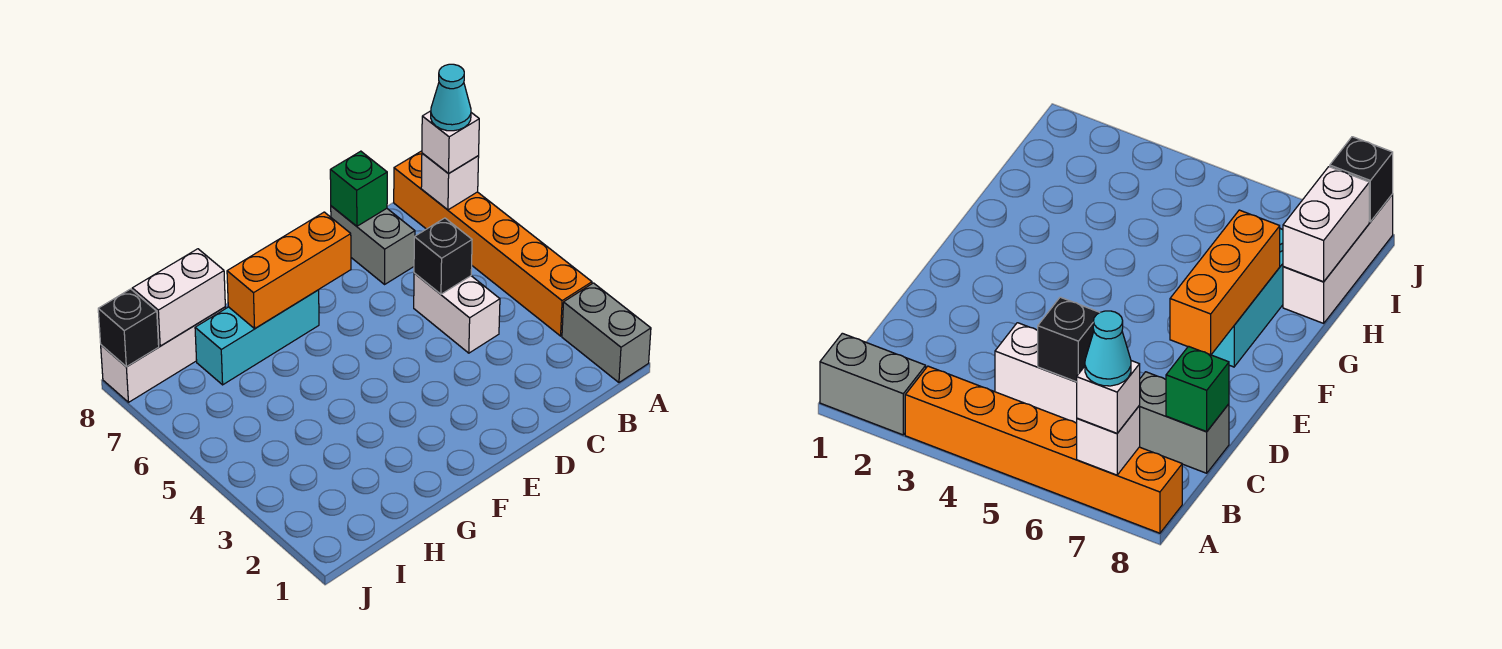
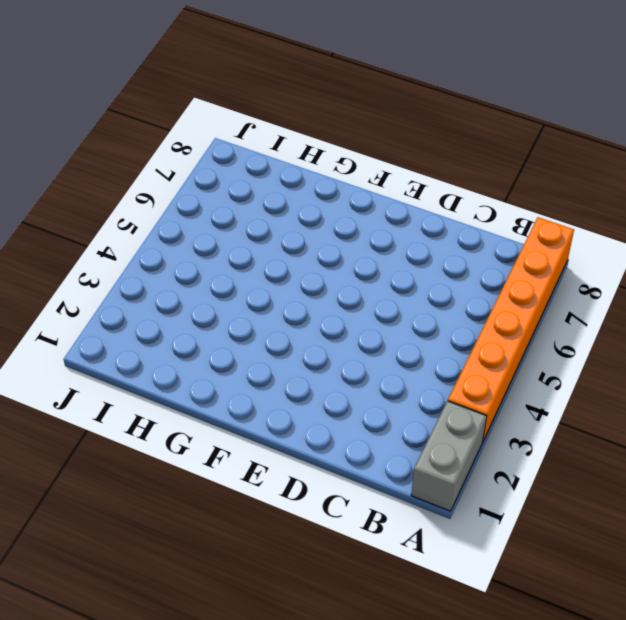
none -> white 1x2 brick [414,273,500,353]
none -> grey 1x2 brick [331,206,415,284]
none -> cyan 1x3 brick [195,290,319,385]

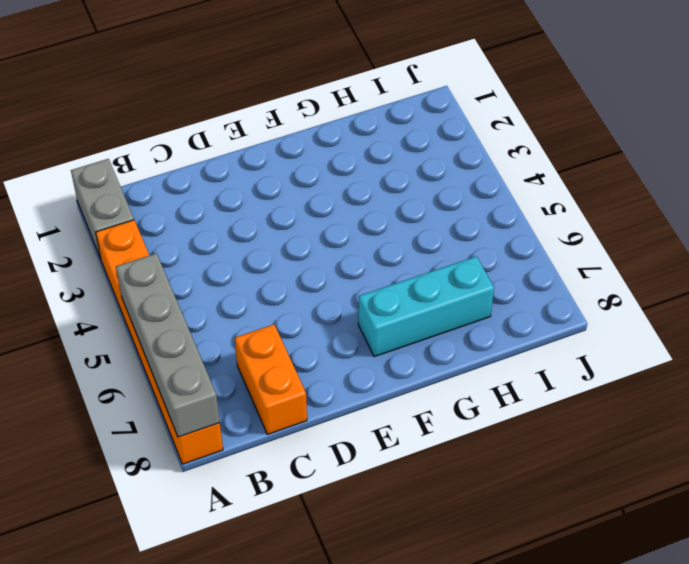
grey 1x4 brick [116,253,220,437] -> white 1x1 brick [421,153,479,210]
orange 1x2 brick [235,324,307,434] -> grey 1x2 brick [331,206,415,284]
none -> white 1x2 brick [414,273,500,353]
none -> white 1x3 brick [101,307,225,402]
none -> black 1x1 brick [414,218,472,294]

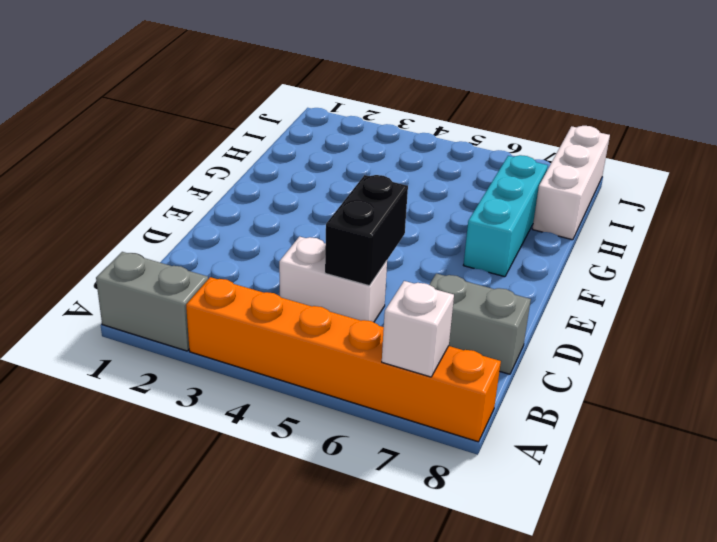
black 1x2 brick [325,175,408,286] -> black 1x1 brick [414,218,472,294]
none -> green 1x1 brick [330,151,387,226]
none -> orange 1x3 brick [227,212,351,329]
none -> white 1x2 brick [132,249,225,346]

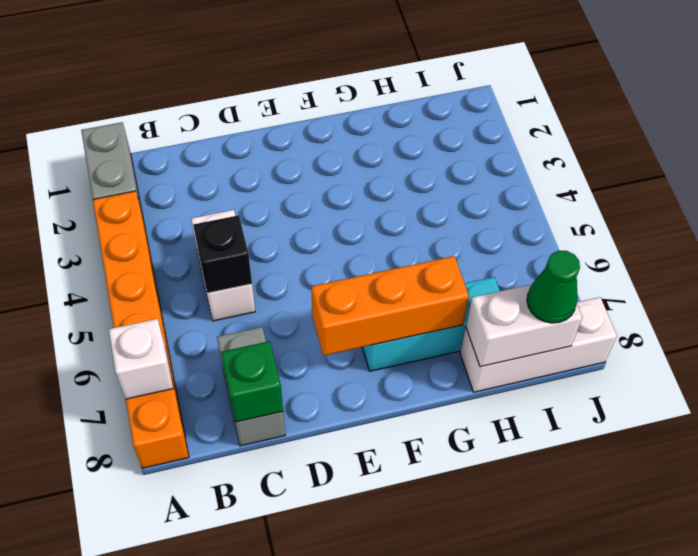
green 1x1 cone [527,251,580,323] -> none
none -> black 1x1 brick [98,289,159,367]
none -> white 1x1 brick [422,111,479,173]
none -> cyan 1x1 cone [431,64,471,131]

